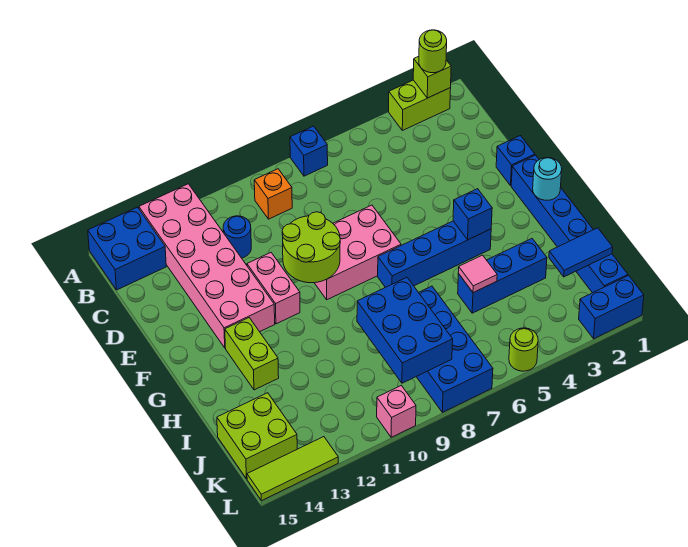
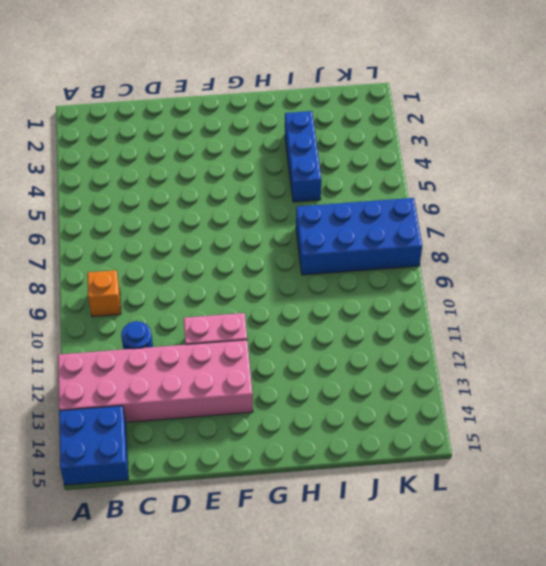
none -> lime 1x2 brick [389,80,451,131]
none -> blue 1x1 brick [290,126,328,176]
none -> blue 1x1 brick [496,136,535,185]

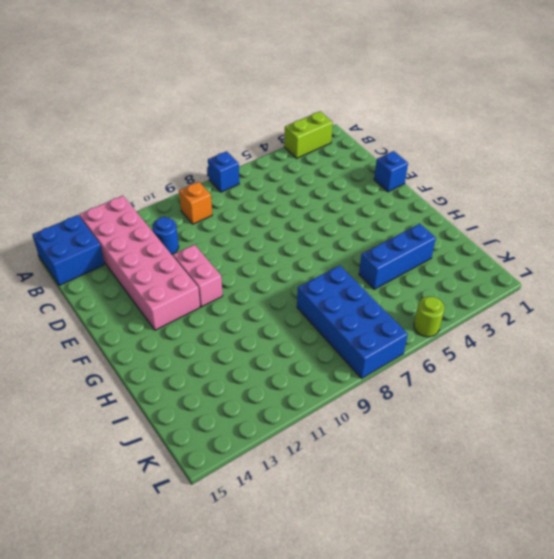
none -> pink 2x3 brick [315,205,401,300]
none -> blue 1x6 brick [511,155,628,293]
none -> blue 1x4 brick [378,221,491,287]

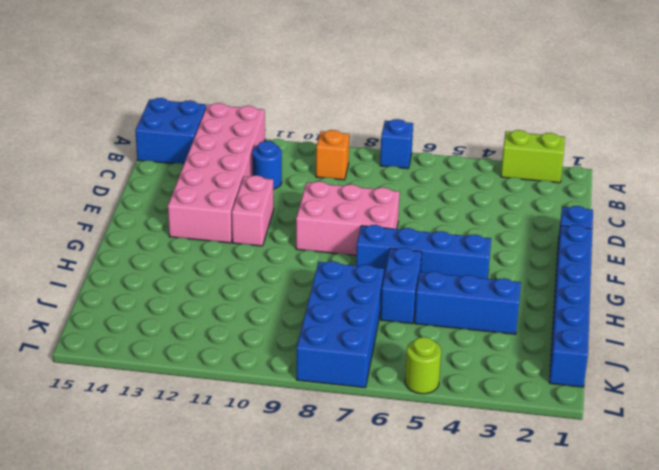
blue 1x2 brick [381,248,422,324] -> blue 1x2 brick turned to [579,276,644,339]
none -> lime 1x2 brick [225,318,279,390]
none -> lime 2x2 brick [217,393,297,479]
none -> pink 1x1 brick [377,386,416,437]

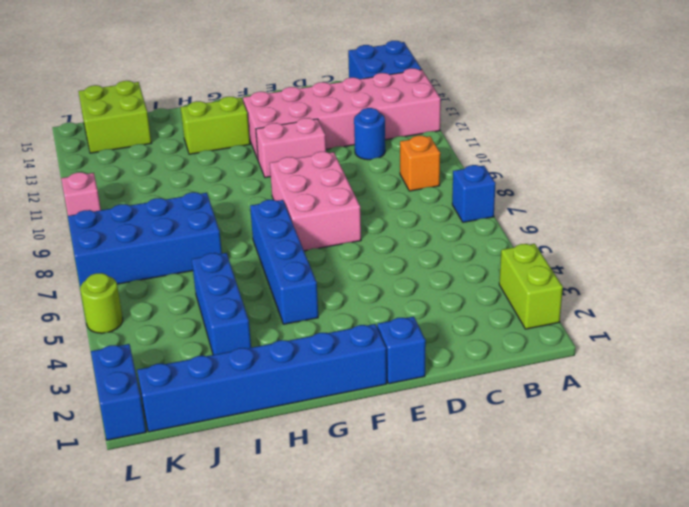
none -> lime 1x3 tile [247,437,338,501]
none -> lime 1x1 brick [413,56,451,98]
none -> lime 2x2 round brick [282,212,340,283]

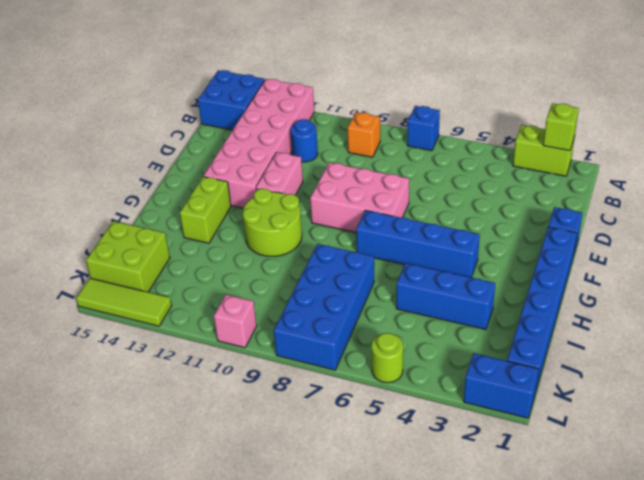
lime 2x2 round brick [243,189,302,256] -> lime 2x2 round brick moved to [282,212,340,283]
none -> cyan 1x1 round brick [533,158,562,200]
none -> blue 1x1 brick [453,189,492,240]
none -> pink 1x1 tile [458,255,497,293]

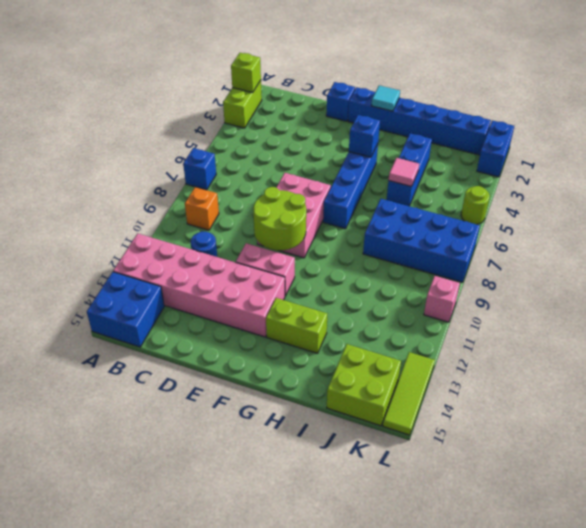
cyan 1x1 tile [372,85,400,111] -> cyan 1x1 round brick [533,158,562,200]
none -> blue 2x3 brick [357,277,453,383]
none -> blue 1x2 tile [549,228,613,277]
none -> lime 1x1 round brick [419,30,447,73]

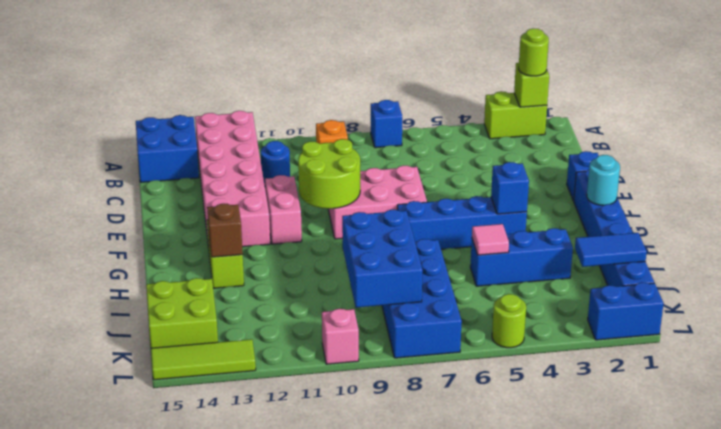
brown 1x1 brick [207,204,243,257] -> none

